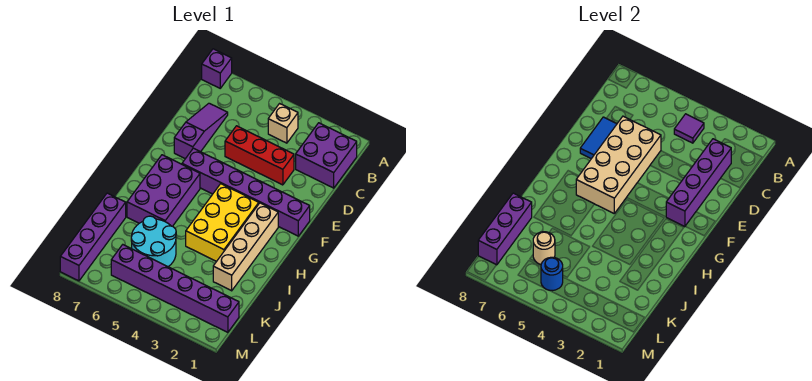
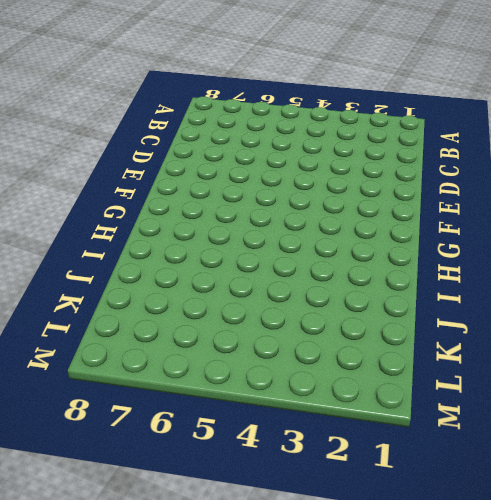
none -> purple 1x1 brick [202,49,232,88]
none -> purple 2x2 brick [296,123,357,188]
none -> tan 1x1 brick [268,104,298,143]

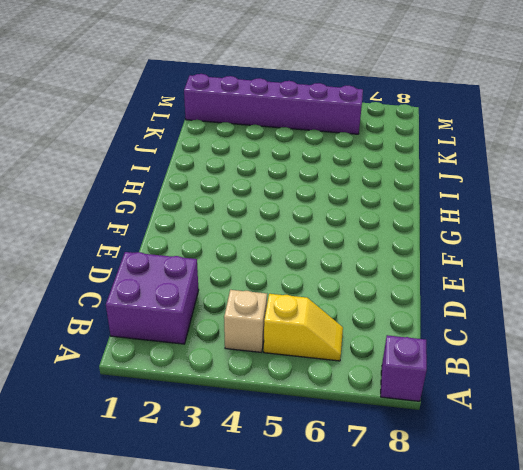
yellow 1x2 slope [264,294,343,361] -> none
none -> purple 1x3 slope [174,103,228,159]
none -> red 1x3 brick [225,126,294,185]
none -> purple 1x6 brick [182,148,310,236]

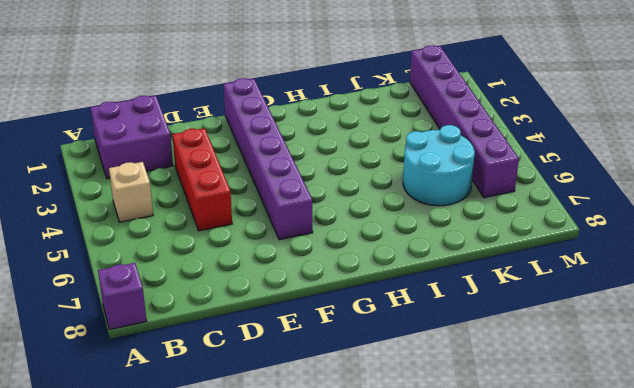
none -> purple 1x3 slope [174,103,228,159]
none -> tan 1x4 brick [213,203,278,291]
none -> yellow 2x3 brick [186,184,259,261]

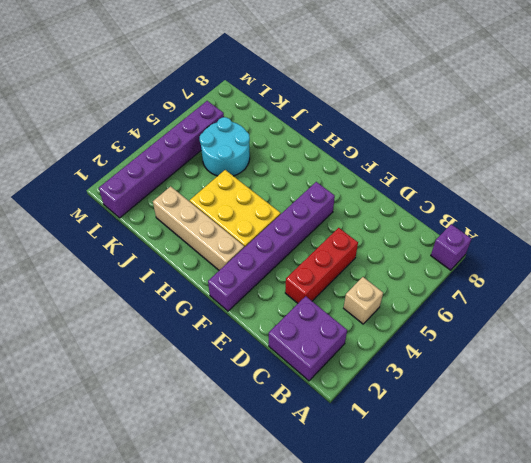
none -> purple 1x3 slope [174,103,228,159]
none -> purple 2x3 brick [127,155,200,226]
none -> purple 1x4 brick [60,193,126,281]

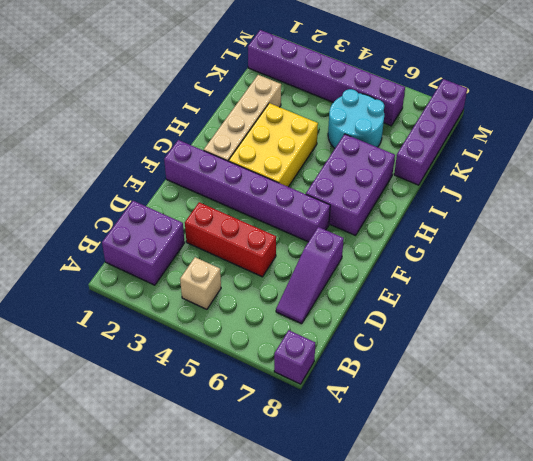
none -> purple 1x1 tile [674,114,704,143]
none -> purple 1x4 brick [666,139,731,227]
none -> tan 2x4 brick [576,116,661,213]

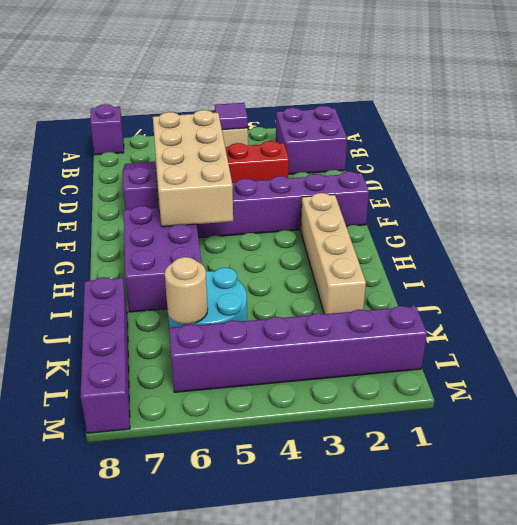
none -> yellow 2x3 brick [186,184,259,261]
none -> purple 1x4 brick [666,139,731,227]
none -> blue 1x2 tile [580,117,617,159]

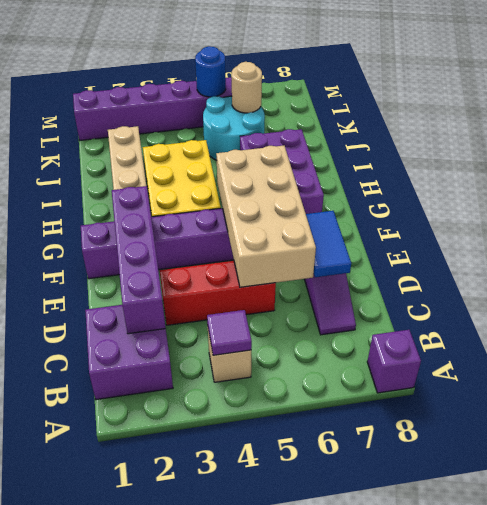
none -> purple 1x4 brick [60,193,126,281]
none -> purple 1x3 brick [478,193,532,265]

